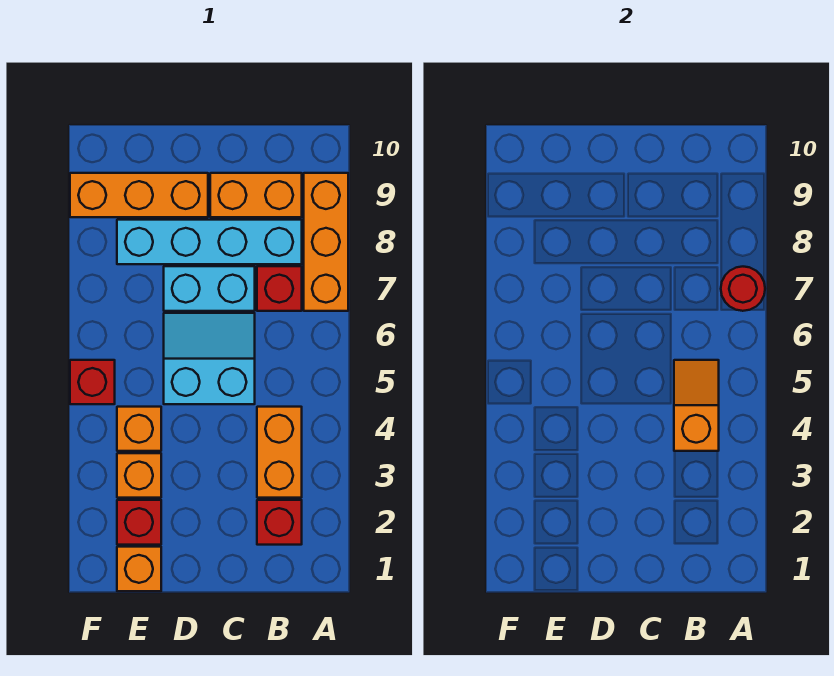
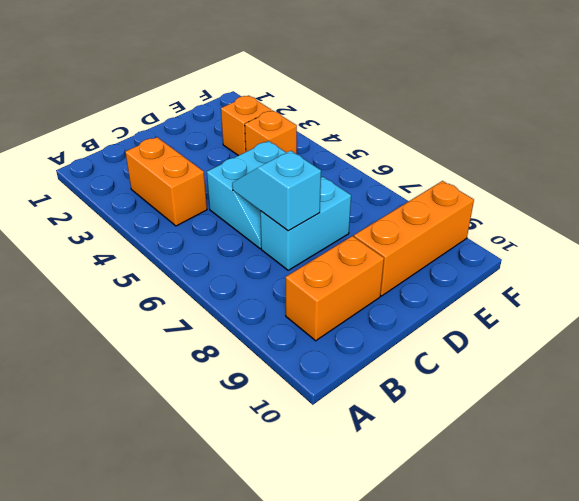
cyan 1x2 slope [232,151,321,231] -> none
none -> orange 1x3 brick [304,173,348,311]
none -> red 1x1 brick [257,500,302,545]
none -> red 1x1 brick [257,266,302,311]

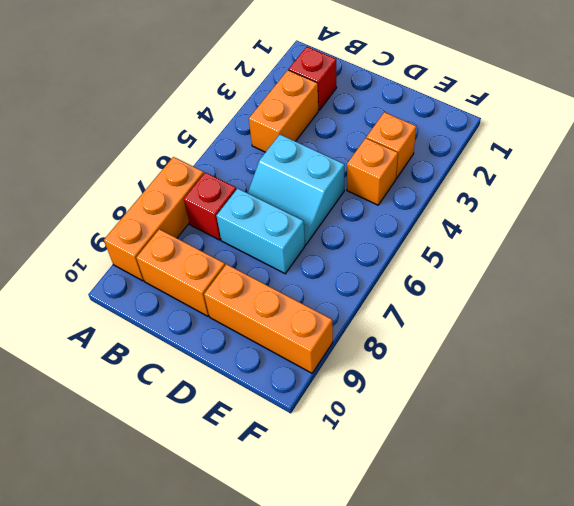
none -> cyan 1x4 brick [117,220,302,264]
none -> orange 1x1 brick [117,547,161,591]
none -> red 1x1 brick [117,500,161,545]

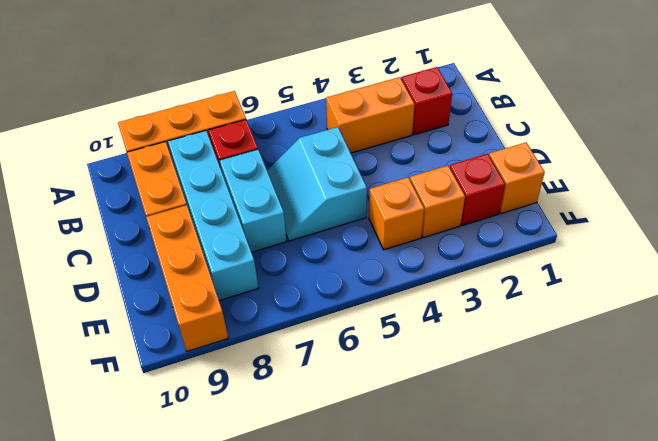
none -> red 1x1 brick [70,360,115,404]
none -> red 1x1 round brick [721,267,765,311]
none -> orange 1x2 slope [674,360,719,451]

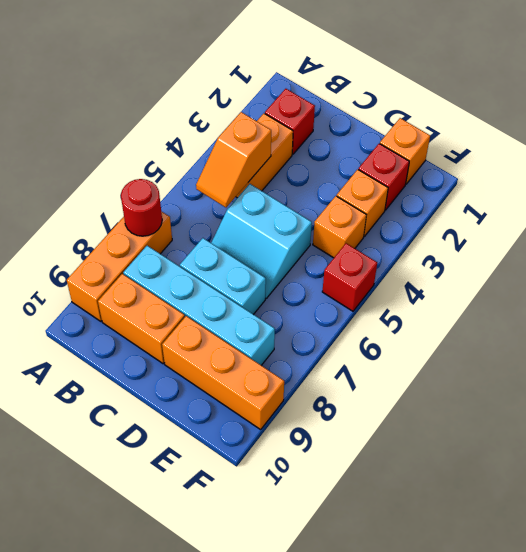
none -> red 1x1 brick [257,266,302,311]

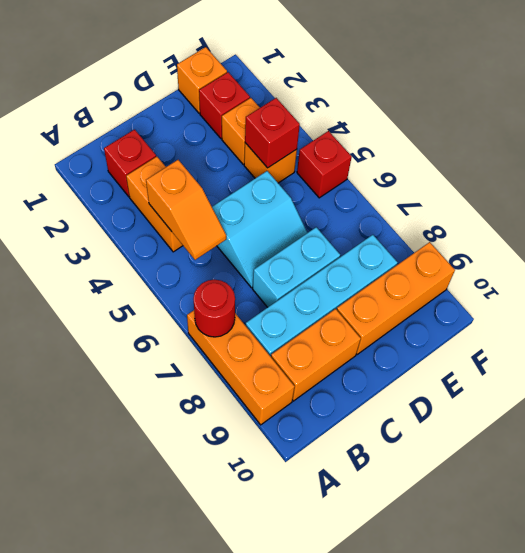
red 1x1 brick [245,98,300,168] -> red 1x1 brick moved to [257,266,302,311]

